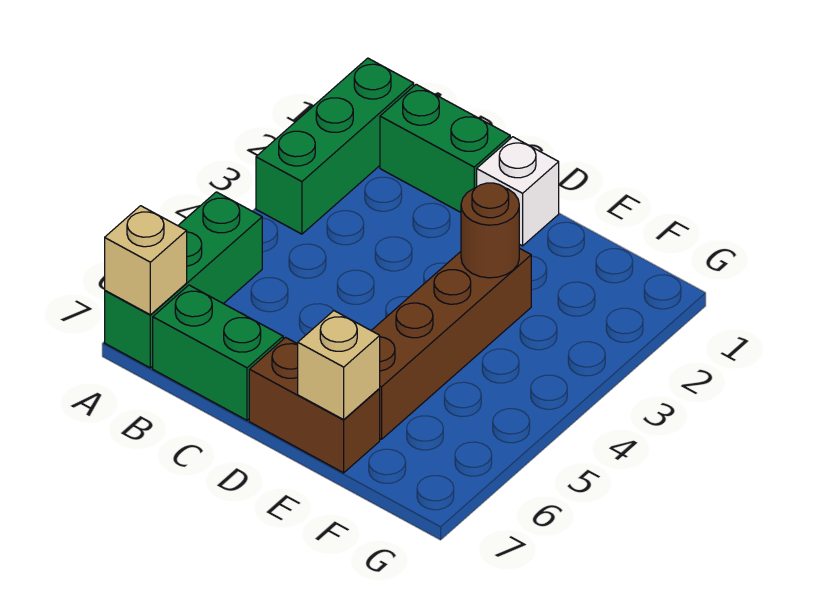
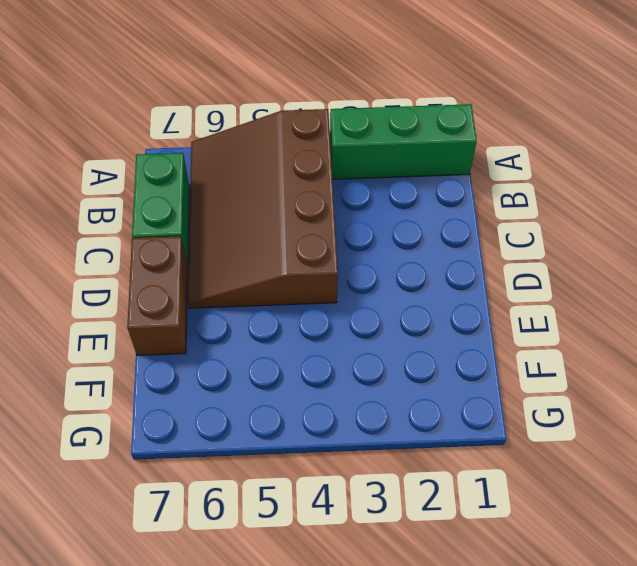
brown 3x4 slope [188,109,338,308] -> green 1x3 brick [105,192,262,368]
none -> green 1x2 brick [380,84,510,212]
none -> white 1x1 brick [477,137,559,246]

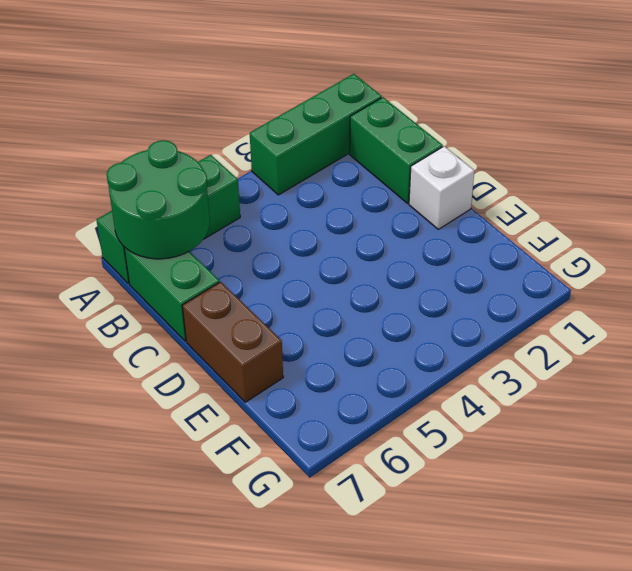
green 2x2 round brick [107,140,210,259] -> tan 1x1 brick [105,206,187,315]
none -> brown 1x4 brick [371,248,531,439]
none -> brown 1x1 round brick [461,183,519,278]

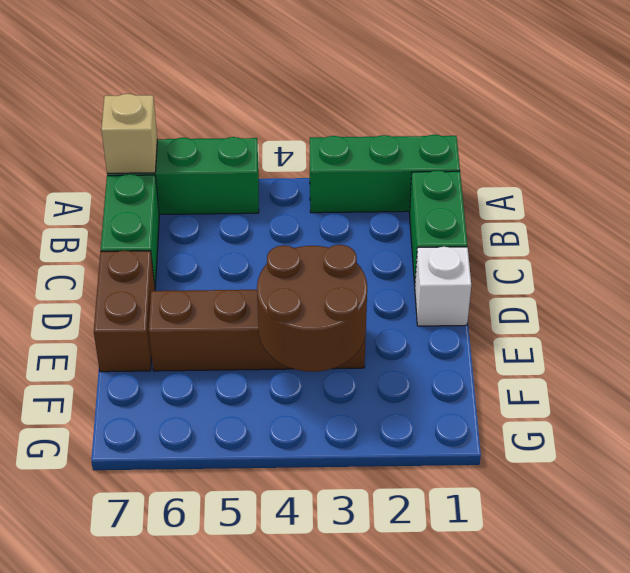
brown 2x2 round brick [257,245,367,372] -> brown 1x1 round brick [461,183,519,278]
none -> tan 1x1 brick [298,311,380,420]

